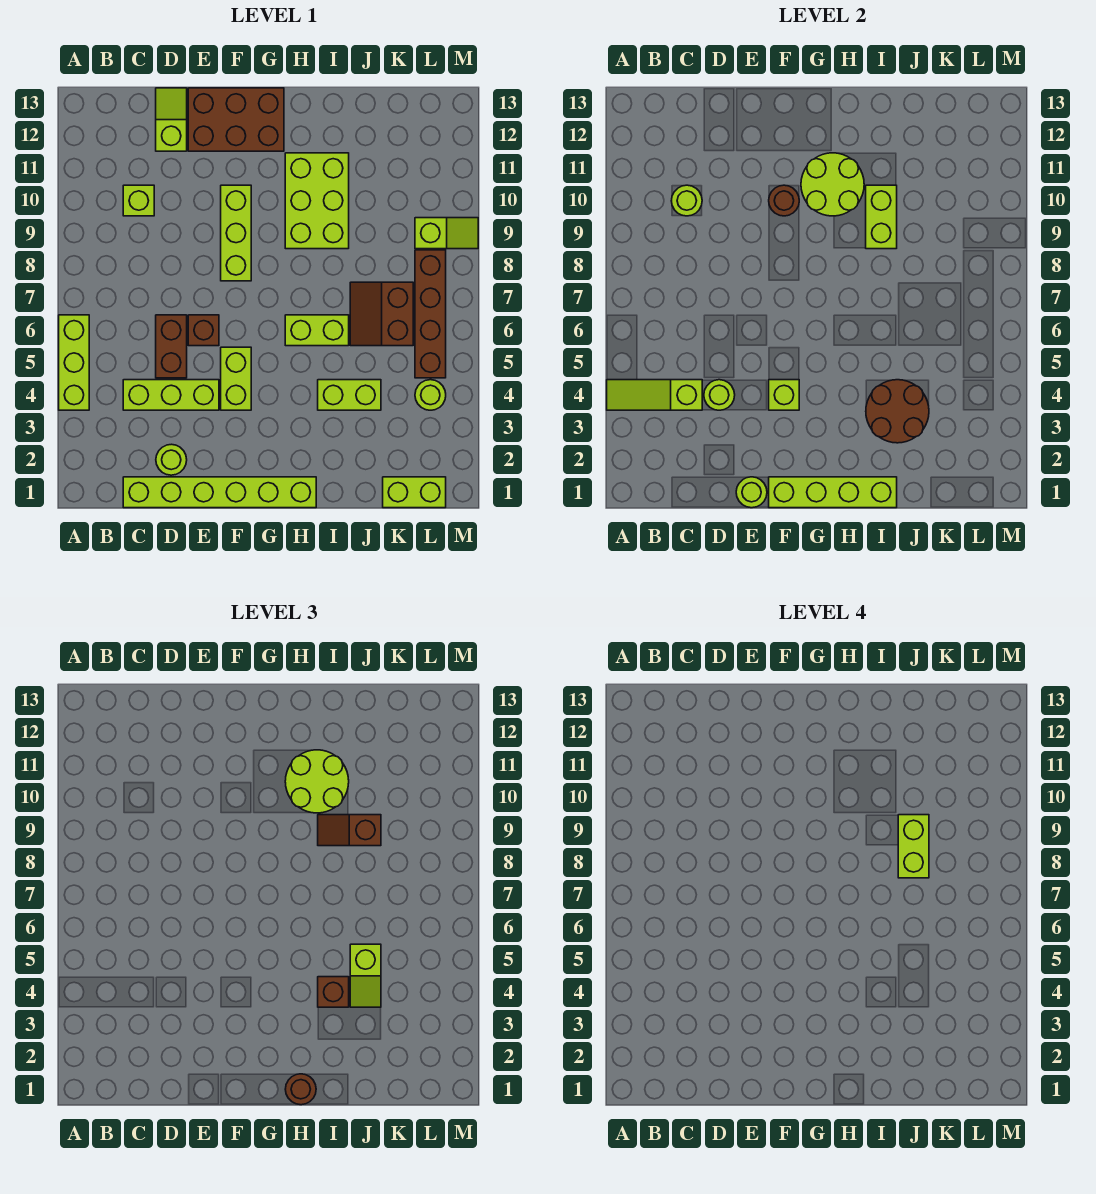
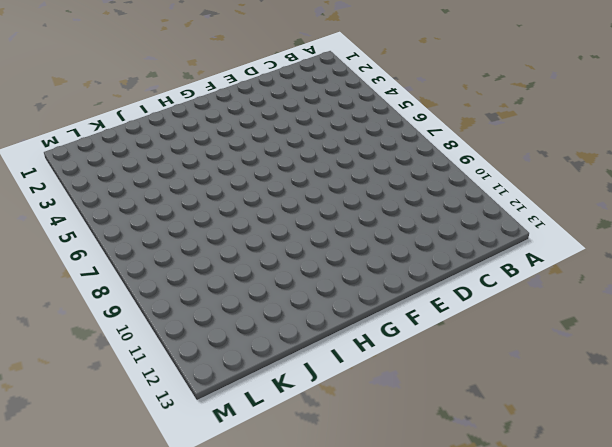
none -> lime 1x3 brick [59,315,89,410]
none -> lime 1x6 brick [123,477,316,508]
none -> lime 1x3 brick [123,380,219,410]
none -> lime 1x1 brick [123,185,154,216]

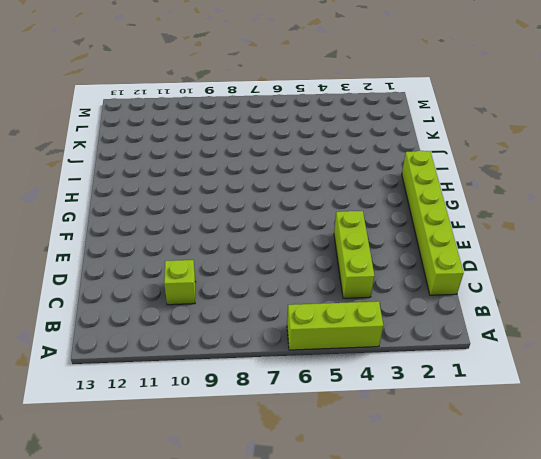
none -> lime 1x1 round brick [156,444,187,475]
none -> brown 1x2 brick [156,315,187,378]
none -> lime 1x2 slope [156,88,187,151]
none -> brown 1x1 brick [188,315,219,346]

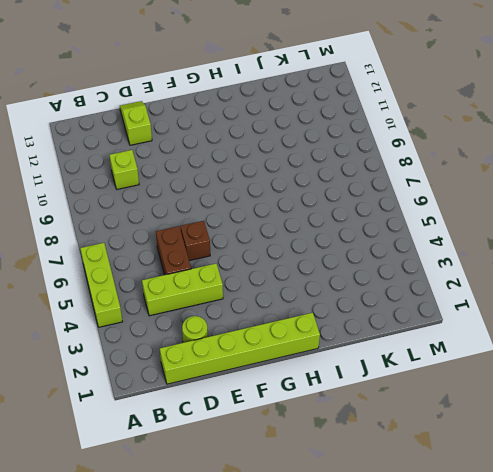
none -> brown 2x3 brick [188,88,284,151]
none -> lime 1x2 brick [221,347,251,410]
none -> lime 1x3 brick [221,185,251,281]
none -> lime 1x2 brick [285,315,349,346]

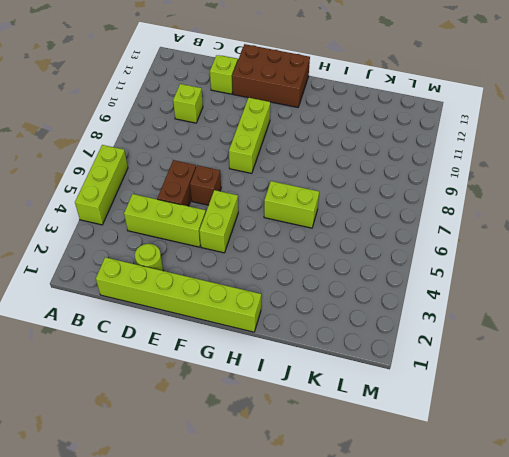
none -> lime 2x3 brick [285,153,349,249]
none -> lime 1x2 brick [318,380,381,410]
none -> brown 2x2 slope [350,282,413,346]
none -> lime 1x2 brick [383,477,446,508]

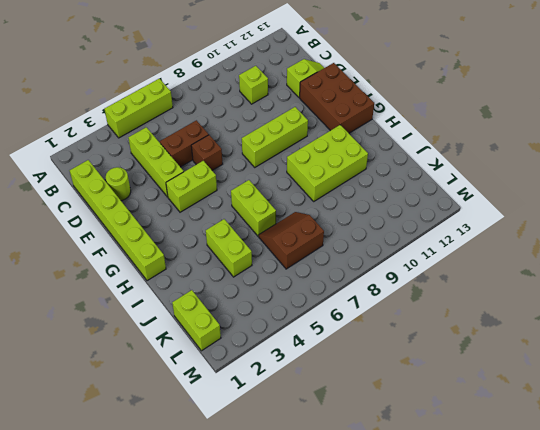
none -> lime 1x1 round brick [415,380,446,410]
none -> brown 1x4 brick [415,250,446,378]
none -> lime 1x2 slope [415,218,478,249]
none -> lime 1x3 slope [607,380,702,410]

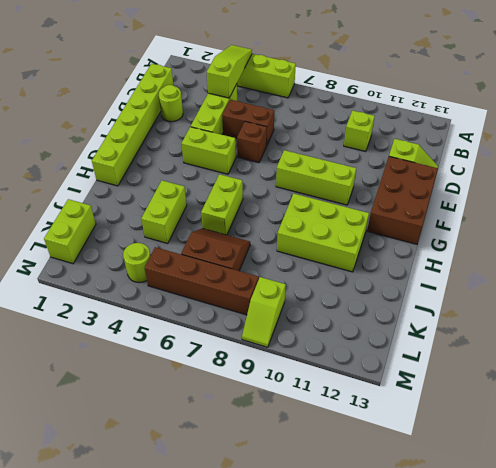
none -> lime 1x1 round brick [671,185,702,216]
none -> lime 1x1 round brick [704,380,735,410]
none -> lime 1x1 round brick [736,477,767,508]
none -> lime 1x4 brick [769,477,897,508]

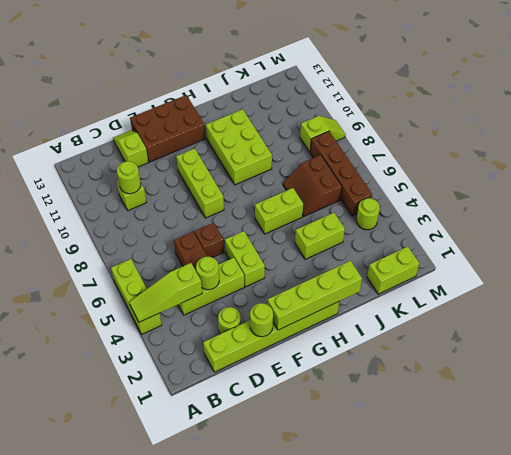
none -> lime 1x1 brick [769,380,799,410]
none -> brown 1x1 round brick [769,185,799,216]
none -> lime 2x2 round brick [801,153,864,216]
none -> brown 2x2 round brick [866,380,929,443]

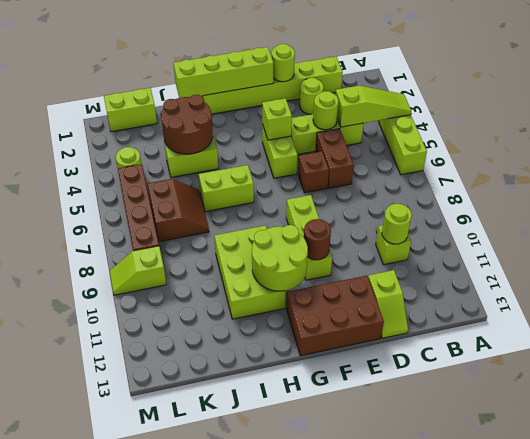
none -> lime 1x2 brick [866,185,897,249]
none -> brown 1x1 round brick [285,1074,316,1105]
none -> lime 2x2 round brick [285,750,349,813]
none -> brown 1x1 brick [318,977,349,1007]

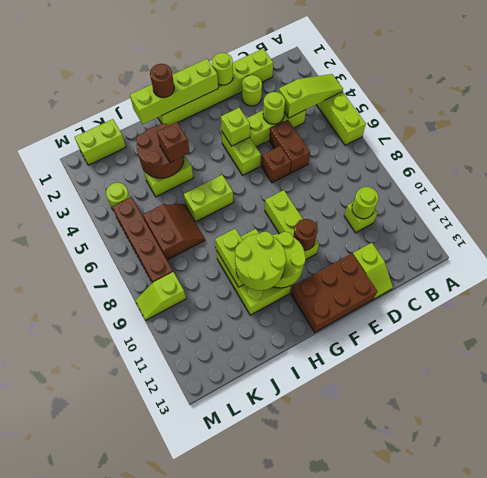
none -> brown 1x2 slope [318,815,381,846]
none -> lime 1x2 slope [350,944,381,1007]
none -> lime 1x2 brick [898,815,929,878]

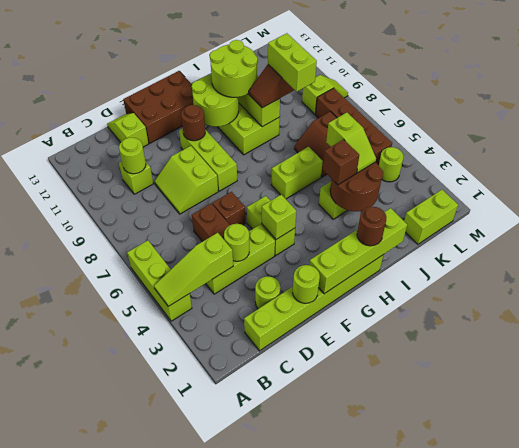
lime 2x2 slope [155,146,218,214] -> none

